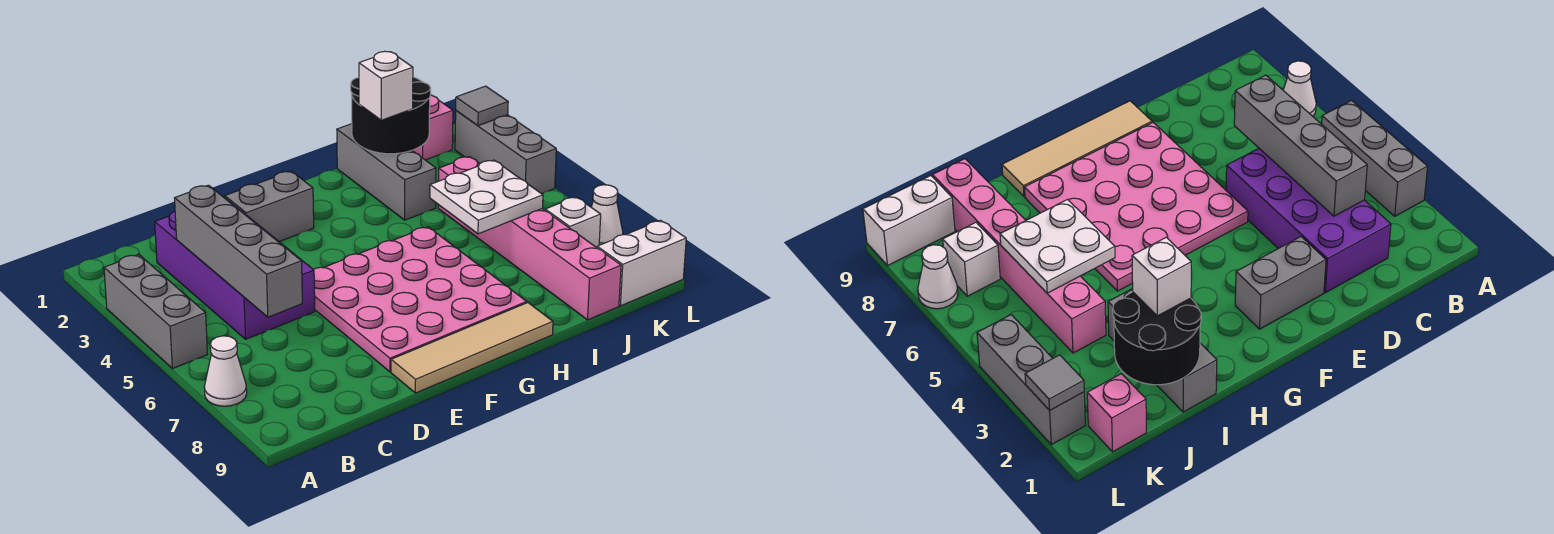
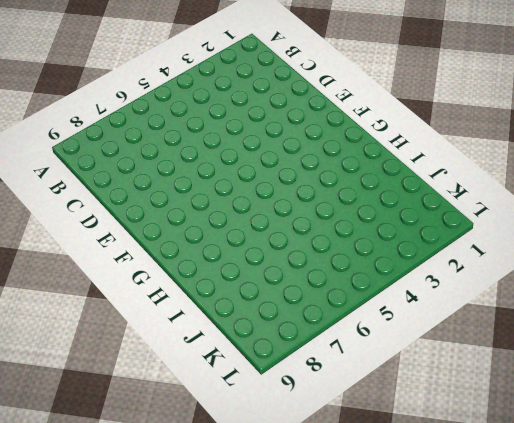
none -> grey 1x3 brick [104,254,207,369]
none -> white 1x1 cone [204,336,247,406]
none -> purple 2x4 brick [155,196,315,339]

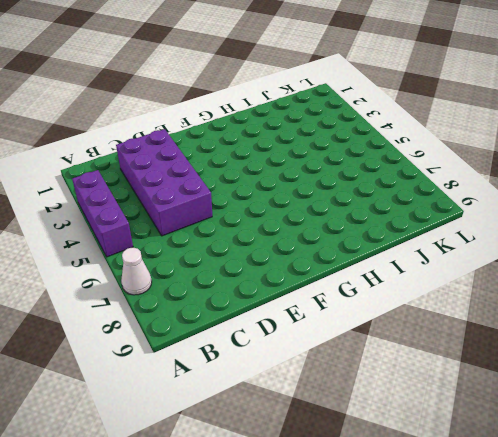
purple 1x3 brick [72,170,133,257] -> grey 1x3 brick [104,254,207,369]
none -> grey 1x2 brick [225,171,314,242]
none -> pink 4x4 plate [313,227,527,372]
none -> tan 1x4 tile [391,303,553,393]

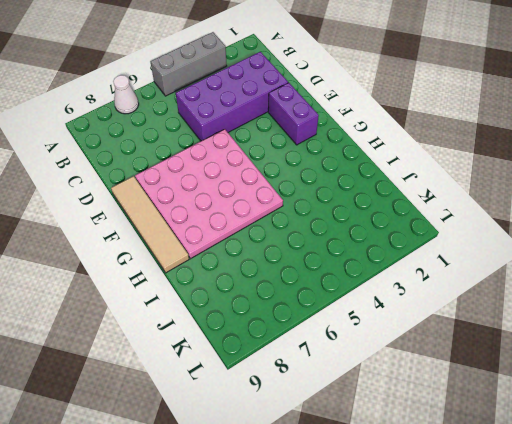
purple 1x2 brick [268,83,319,145] -> grey 1x2 brick [225,171,314,242]
none -> grey 1x3 brick [337,124,436,220]
none -> pink 1x6 brick [438,157,621,320]
none -> pink 1x1 brick [412,95,453,160]

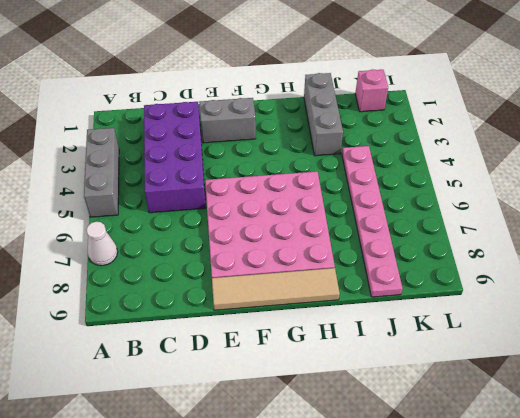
pink 1x6 plate [342,146,403,297] -> pink 1x6 brick [438,157,621,320]
none -> white 1x1 brick [545,197,601,247]
none -> white 1x2 brick [597,220,686,306]
none -> grey 1x3 brick [455,111,556,194]

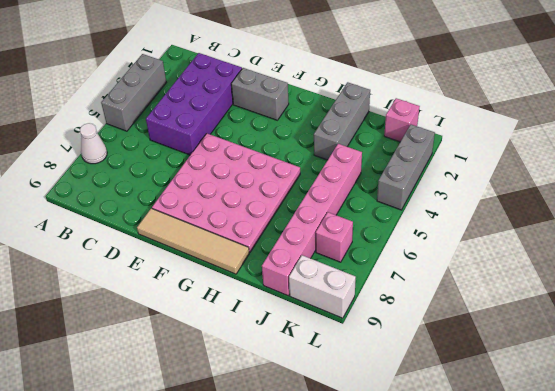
pink 1x1 brick [316,212,353,262] -> white 1x1 brick [545,197,601,247]
none -> white 1x1 cone [591,185,623,245]
none -> grey 1x4 brick [175,185,302,317]
none -> black 2x2 round brick [351,77,431,154]

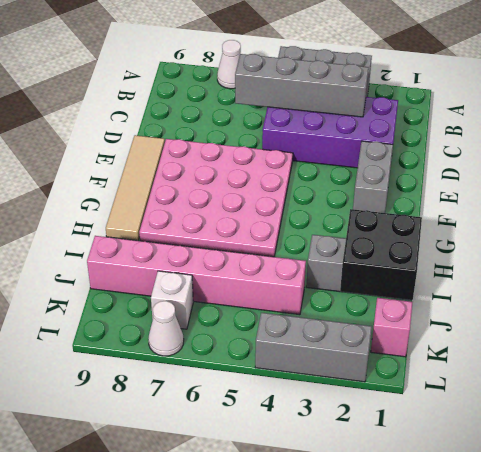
black 2x2 brick [340,209,422,300] -> black 2x2 round brick [351,77,431,154]
none -> white 1x2 brick [597,220,686,306]
none -> white 2x2 plate [430,160,543,234]
none -> grey 1x1 tile [456,86,508,126]

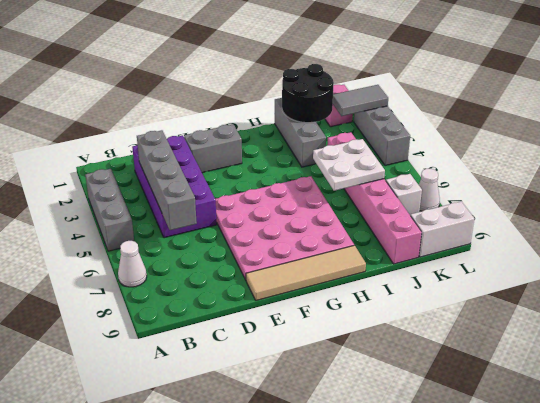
grey 1x2 tile [333,85,388,116] -> grey 1x1 tile [456,86,508,126]
none -> white 1x1 brick [359,51,413,120]

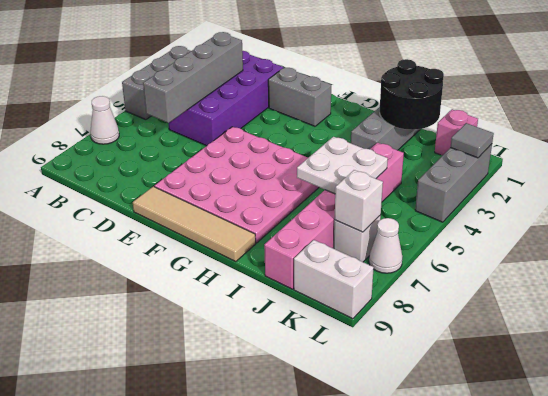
white 1x1 brick [335,170,383,232] -> white 1x1 brick moved to [359,51,413,120]

